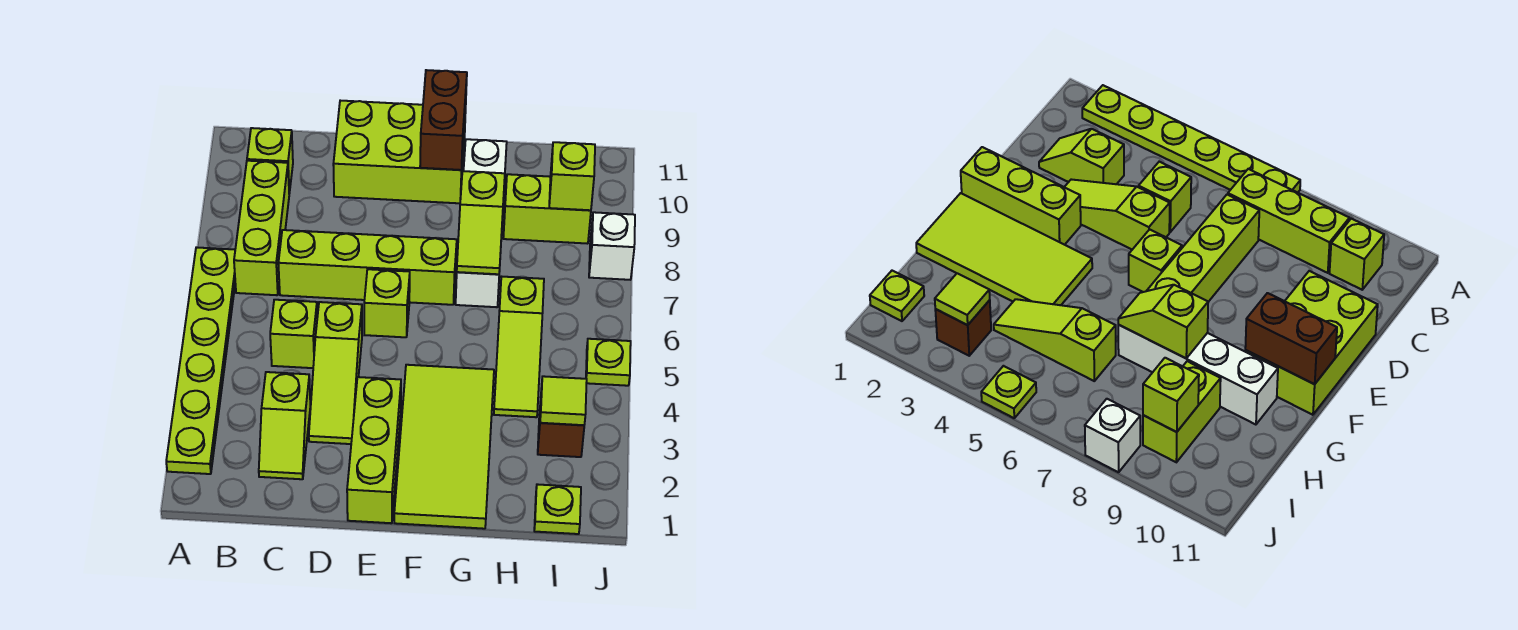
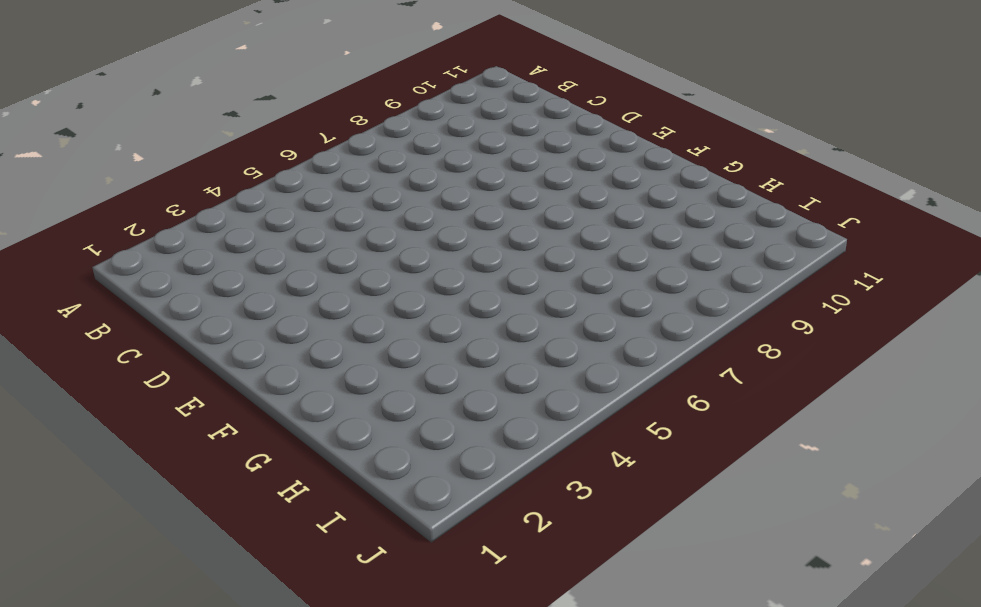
none -> lime 1x6 plate [166,247,235,474]
none -> lime 1x3 brick [234,161,289,295]
none -> lime 1x1 brick [247,128,293,193]

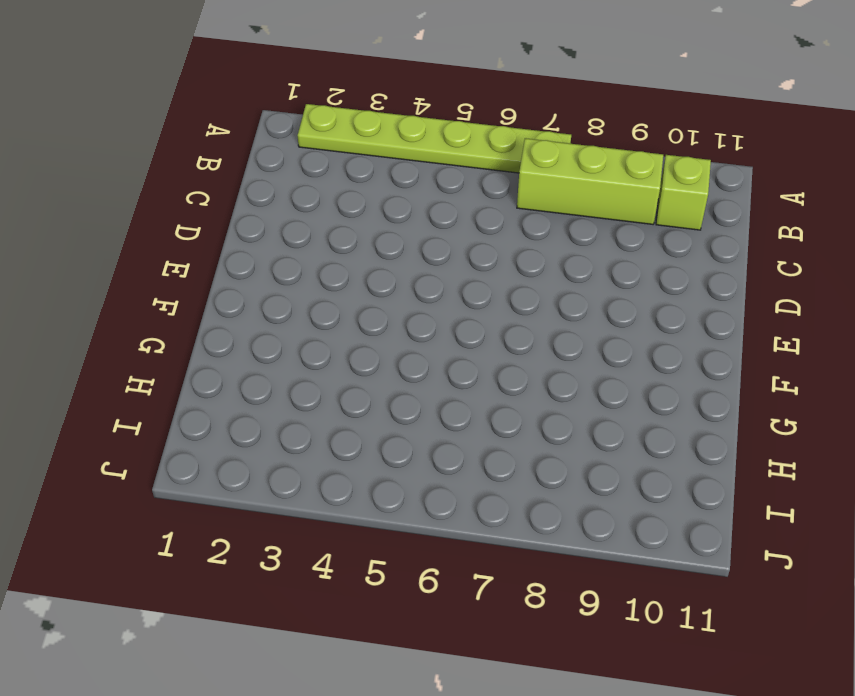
none -> lime 1x2 slope [259,372,310,479]
none -> lime 1x1 brick [270,300,317,368]
none -> lime 1x4 brick [278,230,457,305]

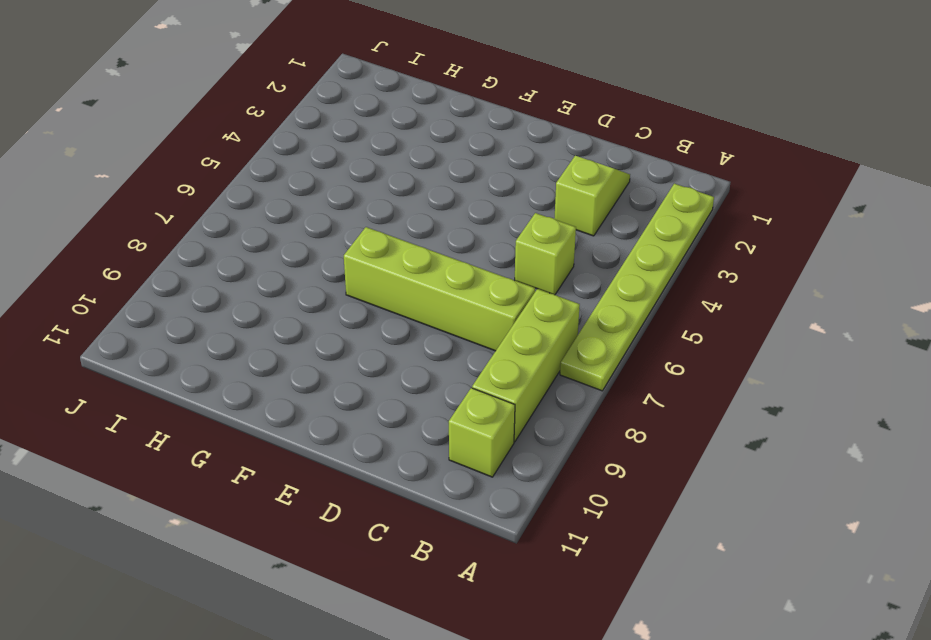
none -> lime 1x3 slope [309,302,362,444]
none -> lime 2x3 brick [333,101,466,203]
none -> lime 1x3 brick [347,377,401,523]

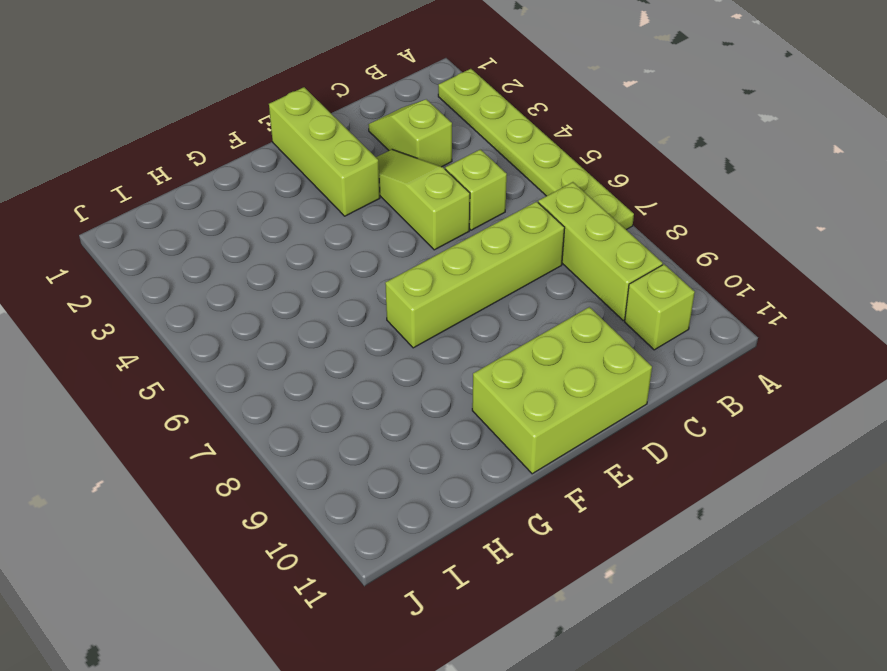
none -> lime 1x1 brick [364,269,410,337]
none -> lime 2x4 tile [394,365,494,529]
none -> white 1x4 brick [456,139,507,307]

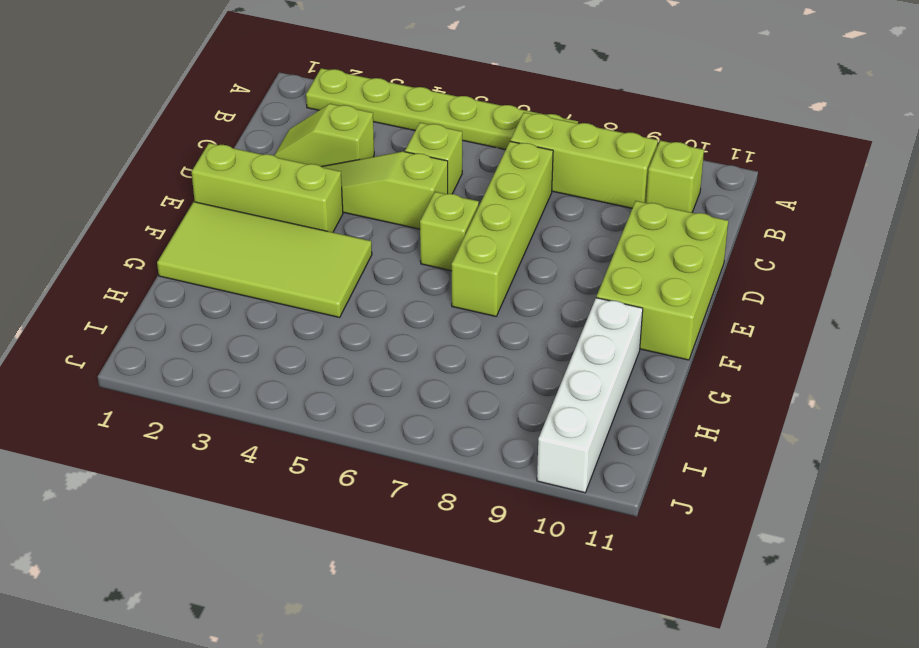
white 1x4 brick [537,298,643,493] -> white 1x4 brick turned to [456,139,507,307]
none -> lime 1x3 slope [494,277,544,417]
none -> lime 1x2 brick [503,174,591,244]
none -> lime 1x1 plate [534,484,581,534]

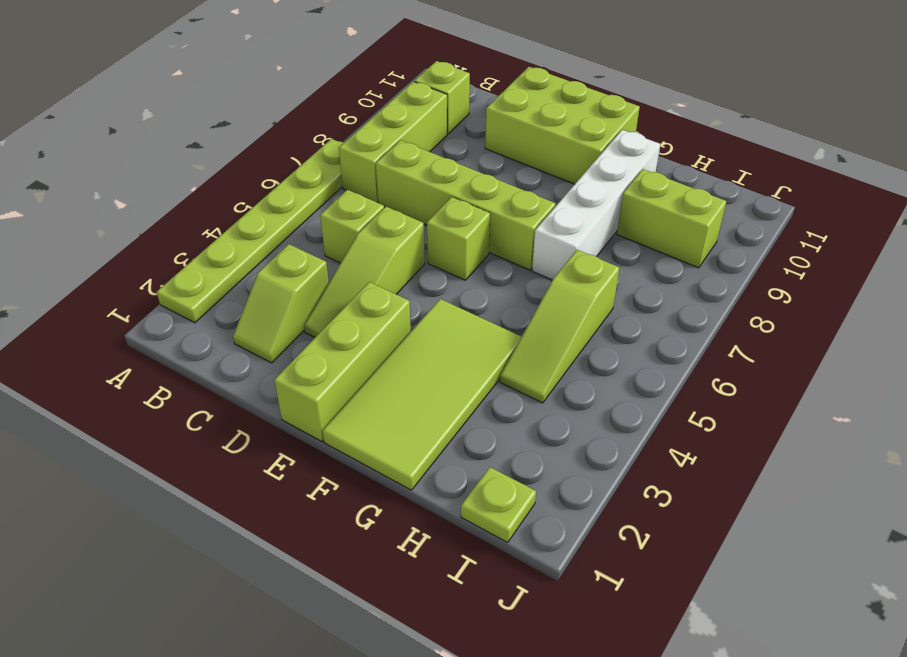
none -> brown 1x1 brick [538,401,584,457]
none -> lime 1x1 plate [586,339,631,386]
none -> white 1x1 brick [589,212,635,280]

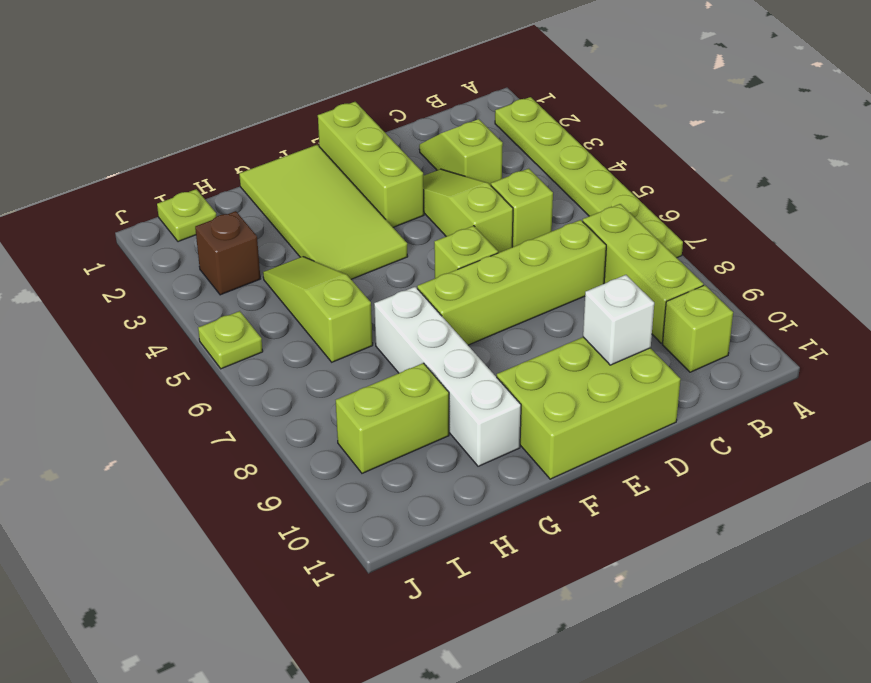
white 1x1 brick [583,275,654,365] -> white 1x1 brick moved to [589,212,635,280]
none -> brown 1x2 brick [420,70,467,170]
none -> lime 1x2 slope [457,171,505,274]
none -> lime 1x1 tile [540,376,587,425]

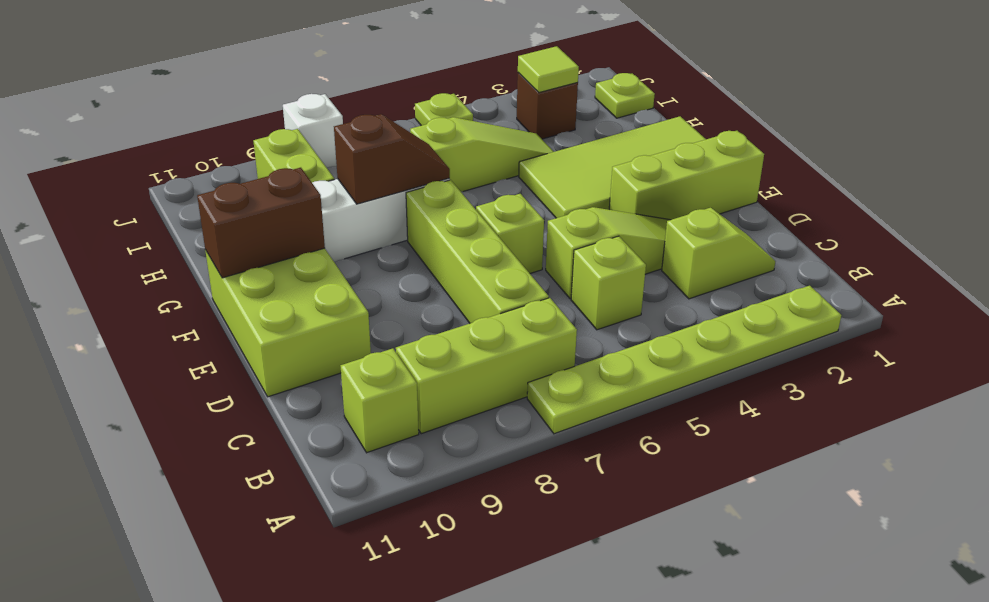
brown 1x2 slope [334,114,450,204] -> lime 1x2 slope [457,171,505,274]
none -> lime 1x1 brick [549,142,595,210]

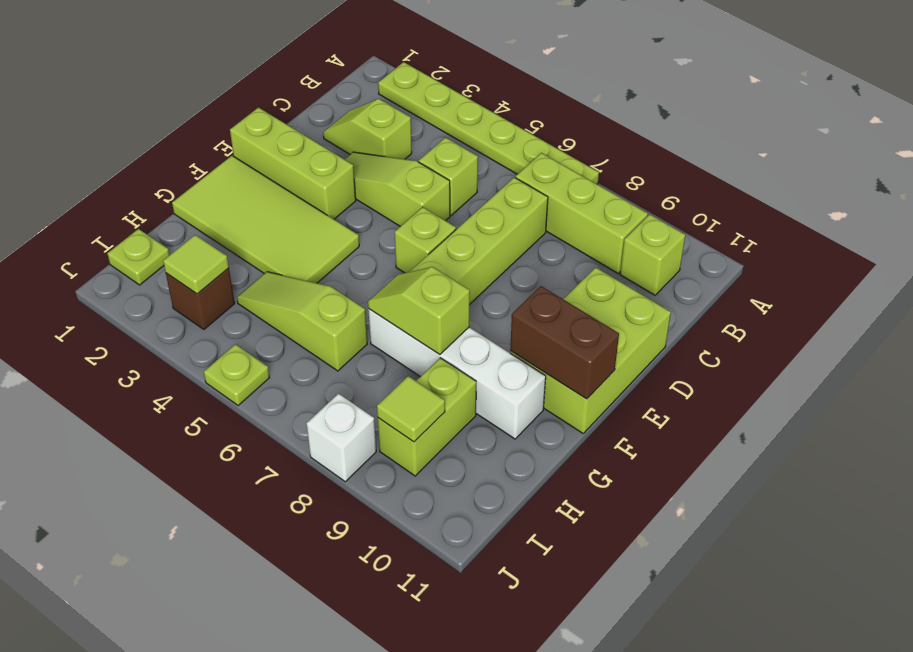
lime 1x1 tile [377,376,445,442] -> lime 1x1 brick [549,142,595,210]

